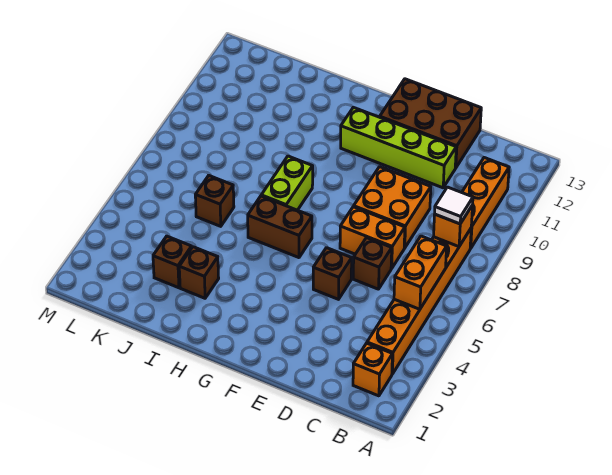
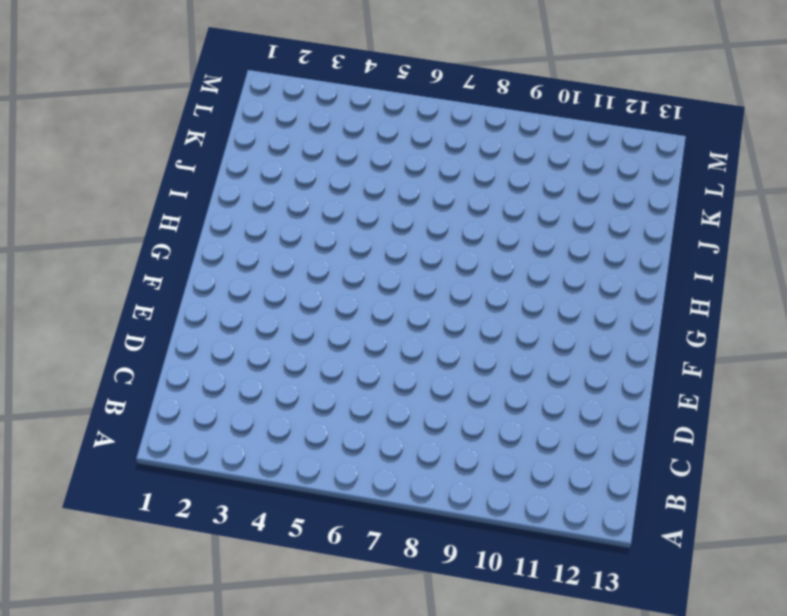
none -> orange 1x1 brick [353,343,392,396]
none -> orange 1x6 brick [367,229,471,374]
none -> orange 1x3 brick [462,158,509,248]

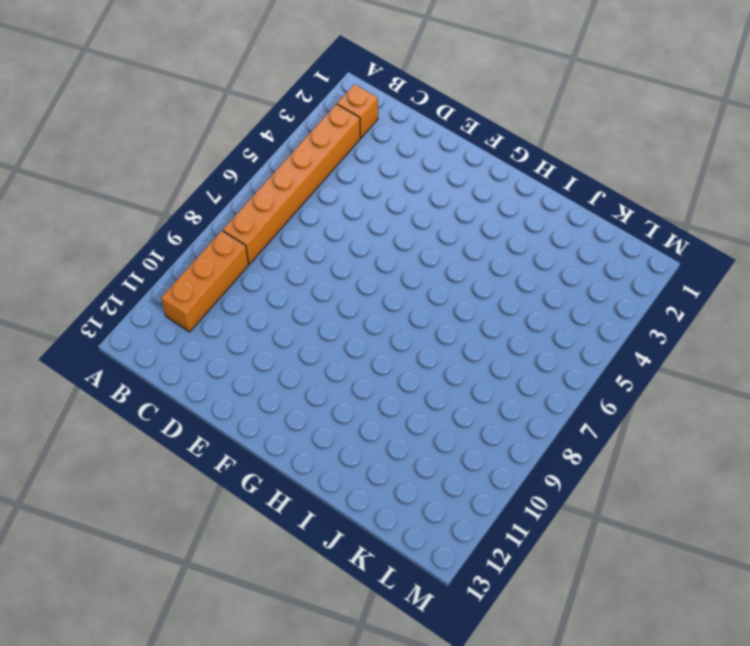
none -> brown 1x1 brick [353,238,392,289]
none -> orange 1x2 brick [340,207,405,269]
none -> orange 2x2 brick [354,167,431,248]

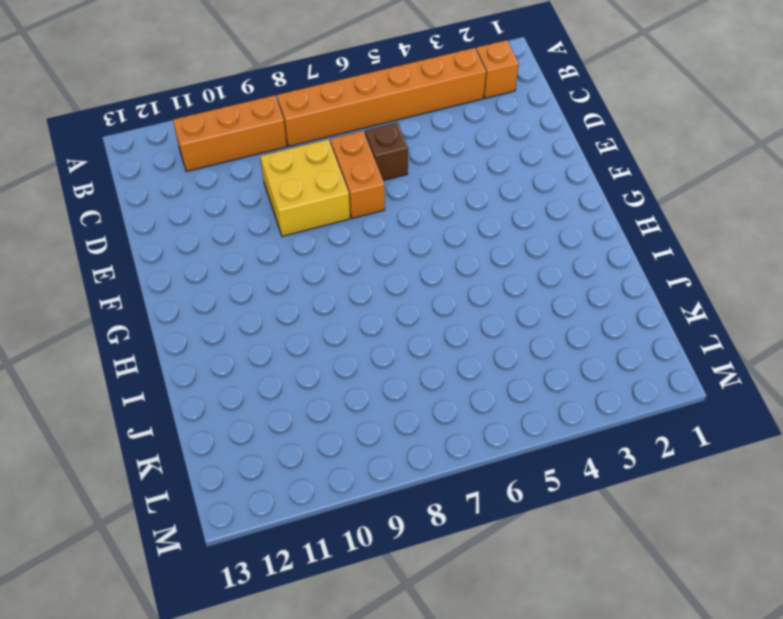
yellow 2x2 brick [260,139,350,236] -> orange 2x2 brick [354,167,431,248]
none -> lime 1x4 brick [341,107,456,188]
none -> brown 2x3 brick [380,79,481,168]
none -> brown 1x1 brick [313,248,352,299]

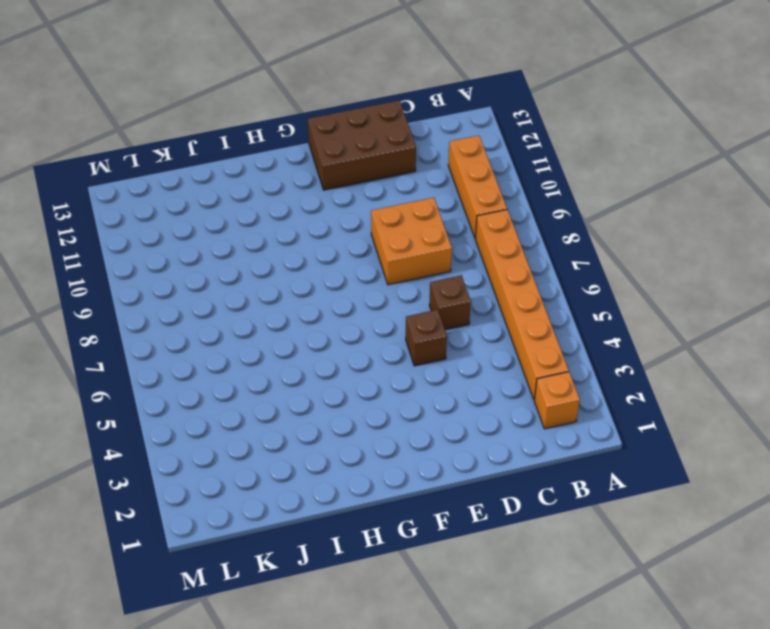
none -> orange 1x2 brick [340,207,405,269]
none -> lime 1x4 brick [341,107,456,188]
none -> brown 1x2 brick [248,196,312,258]

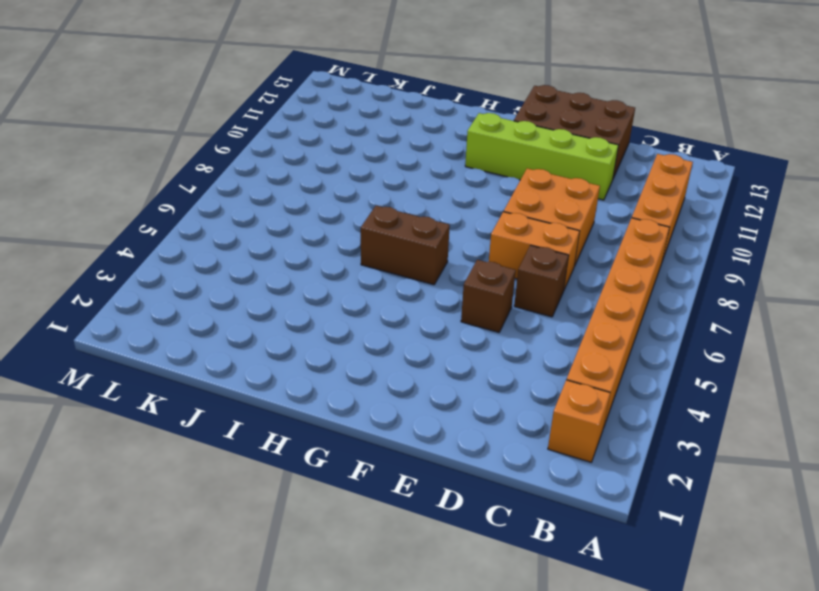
none -> lime 1x2 brick [261,156,313,210]
none -> brown 1x1 brick [179,247,219,298]
none -> brown 1x1 brick [153,236,192,288]

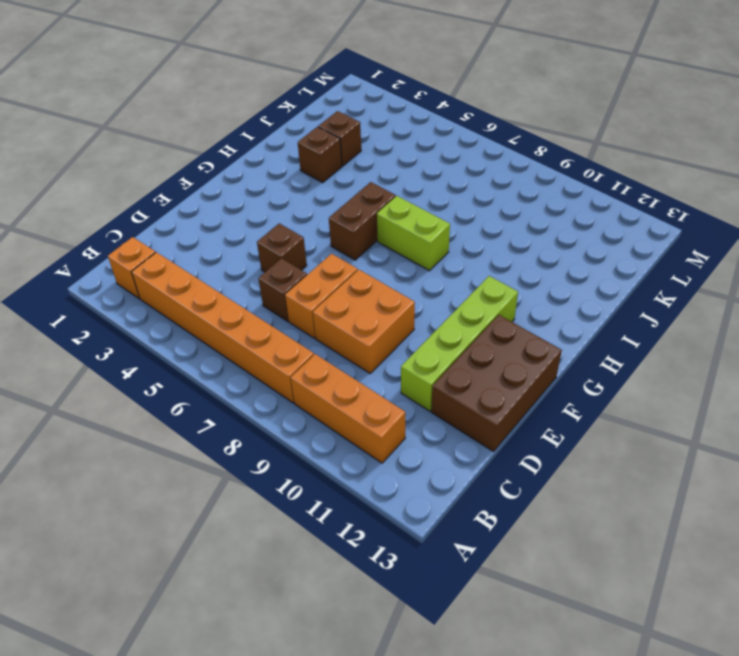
none -> brown 1x1 brick [195,176,234,226]
none -> orange 1x2 brick [394,236,447,309]
none -> orange 1x1 brick [434,205,473,247]

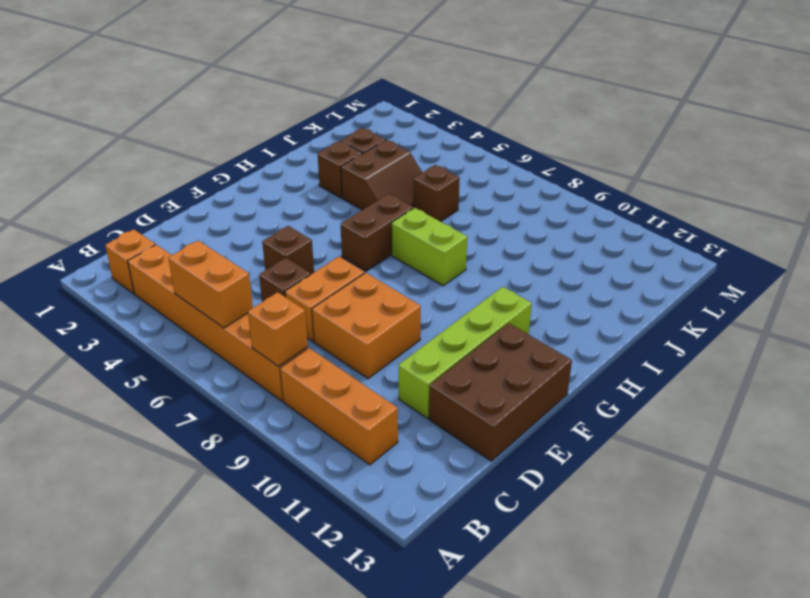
brown 2x2 slope [341,140,422,210] -> none
none -> white 1x1 tile [435,187,473,224]

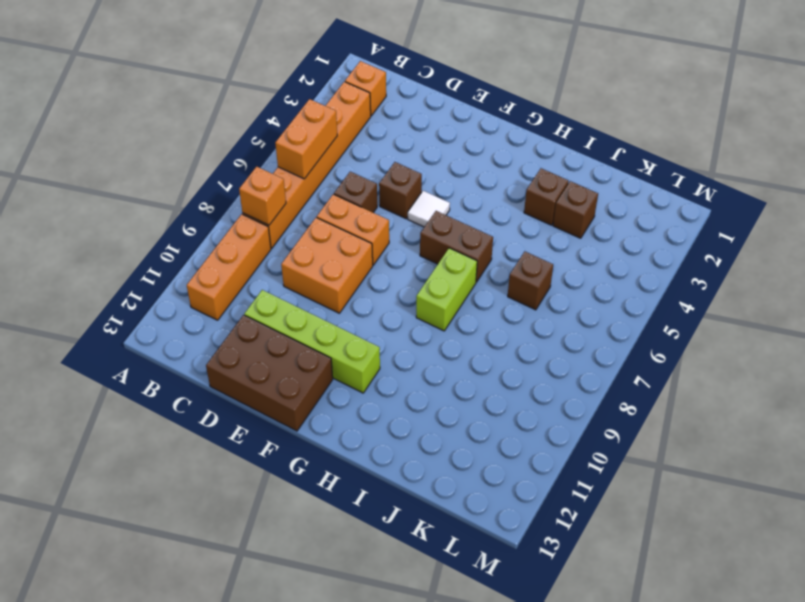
white 1x1 tile [408,191,450,227] -> white 1x1 tile moved to [435,187,473,224]

